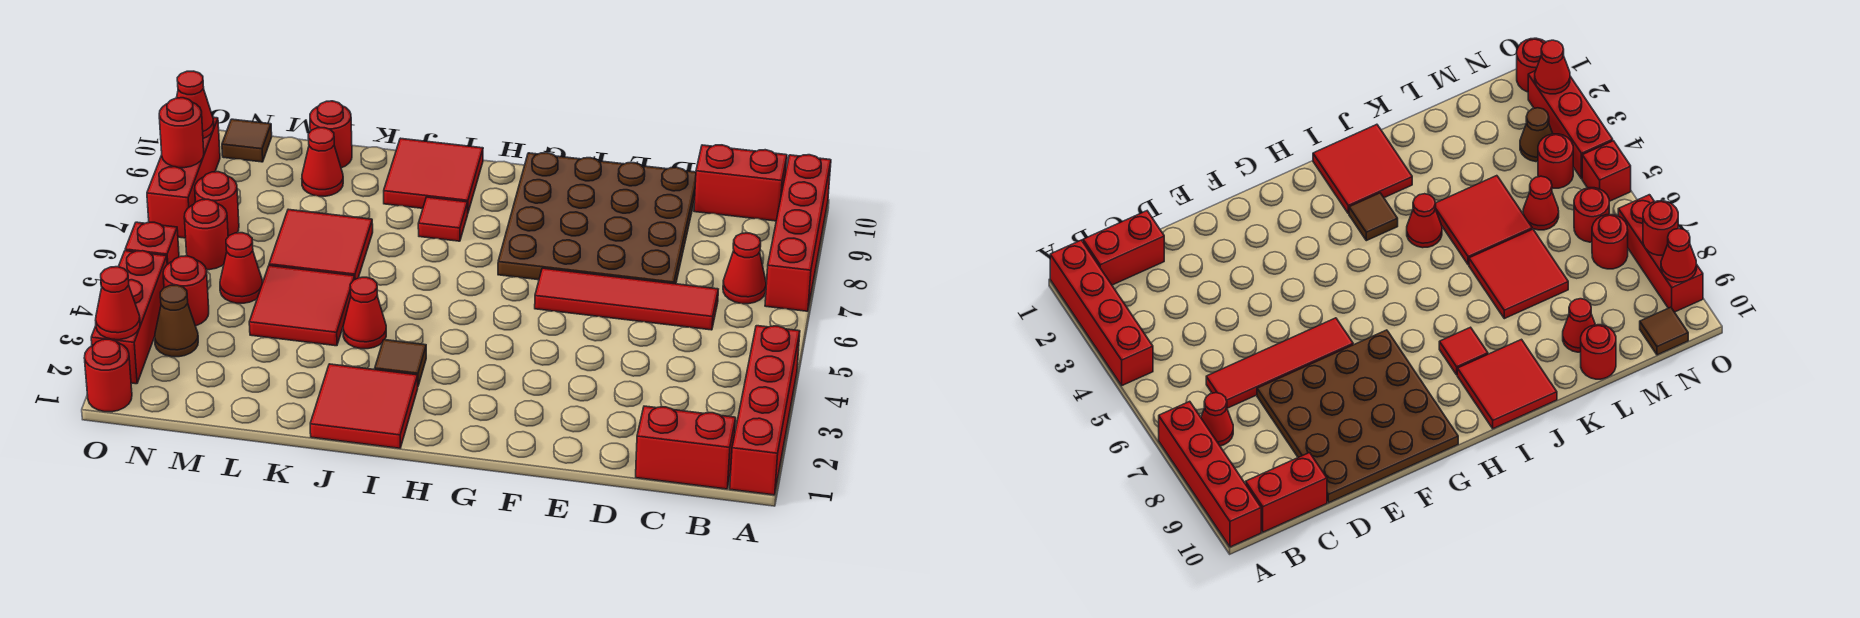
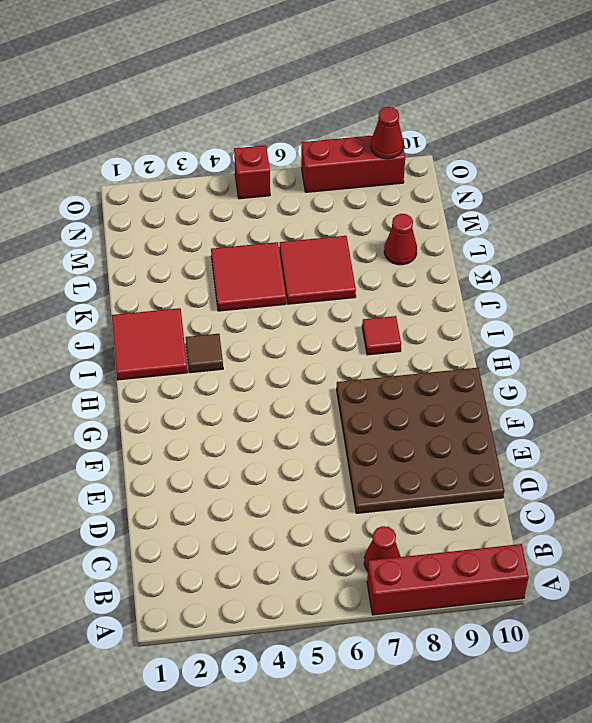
none -> red 1x4 brick [730,326,800,495]
none -> red 1x2 brick [636,406,736,489]
none -> red 1x2 brick [694,145,787,221]

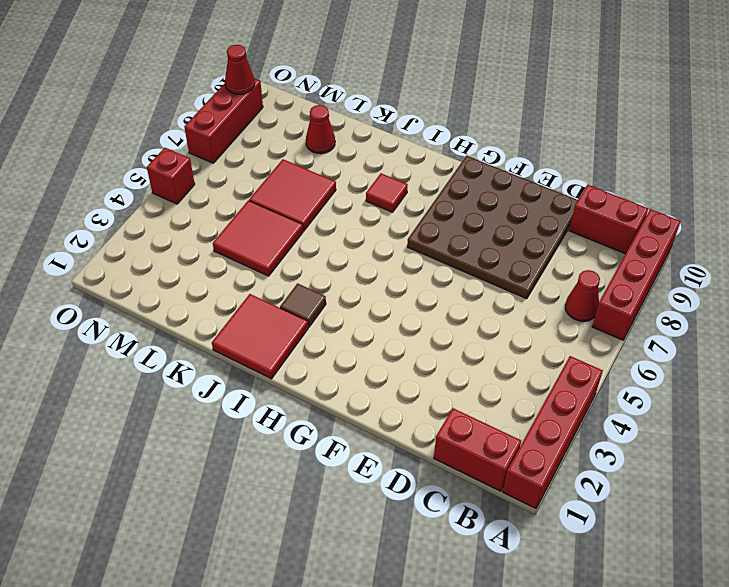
none -> red 1x4 tile [535,268,718,330]
none -> red 2x2 tile [384,138,483,212]
none -> red 1x1 cone [343,277,386,349]

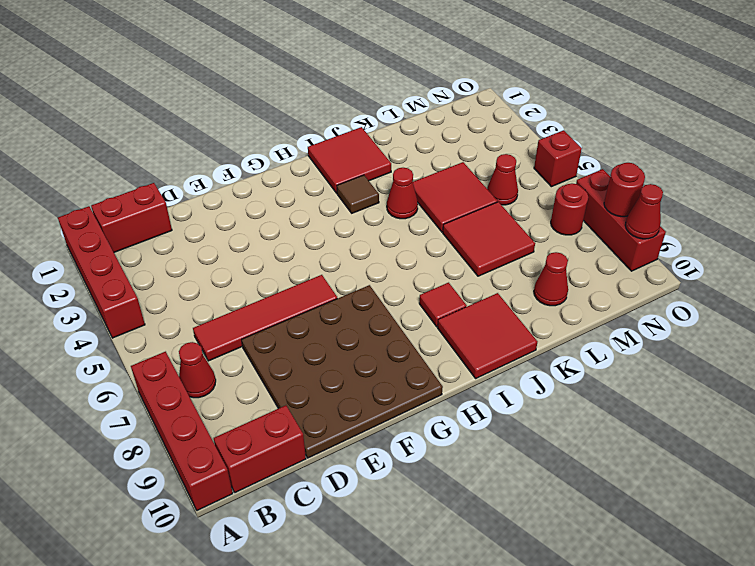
none -> red 1x1 round brick [310,101,352,168]
none -> brown 1x1 cone [155,285,198,357]
none -> red 1x1 round brick [163,256,209,326]

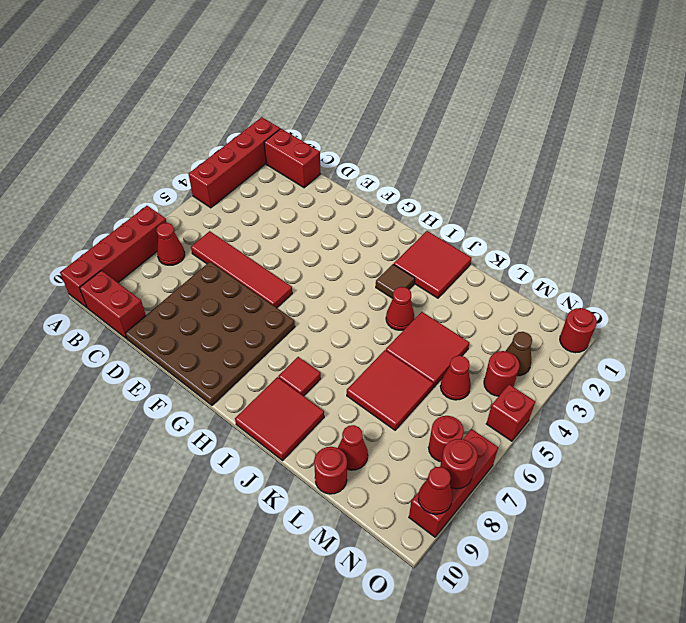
none -> red 1x1 round brick [184,199,228,270]
none -> brown 1x1 tile [222,119,272,162]
none -> red 1x3 brick [91,251,167,384]

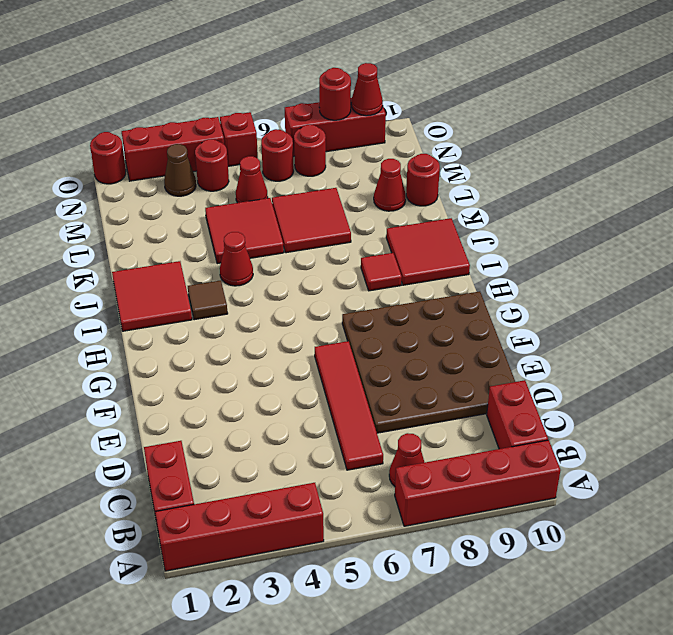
none -> brown 1x1 tile [222,119,272,162]
none -> red 1x1 cone [96,267,140,340]

